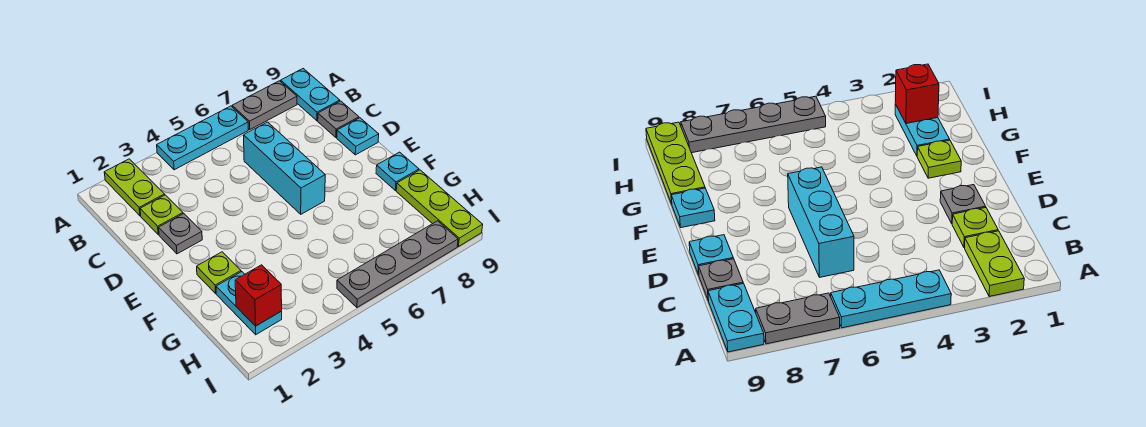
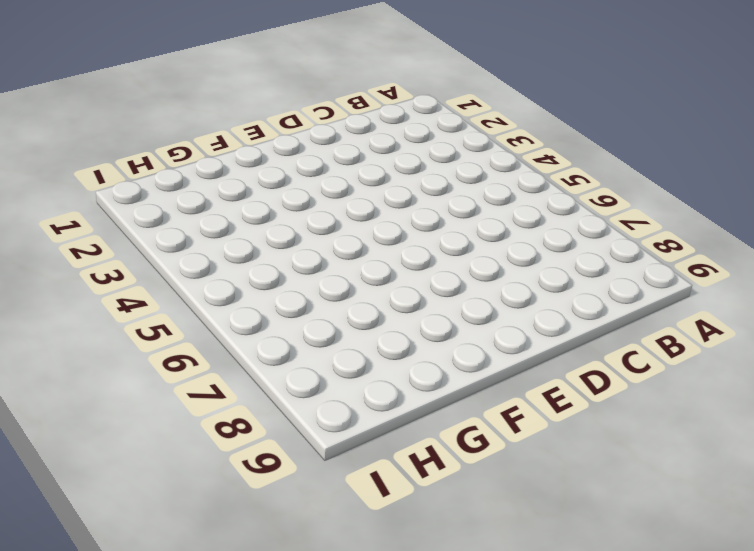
none -> lime 1x2 plate [104,159,165,216]
none -> cyan 1x3 plate [157,106,248,170]
none -> grey 1x2 plate [232,81,297,130]

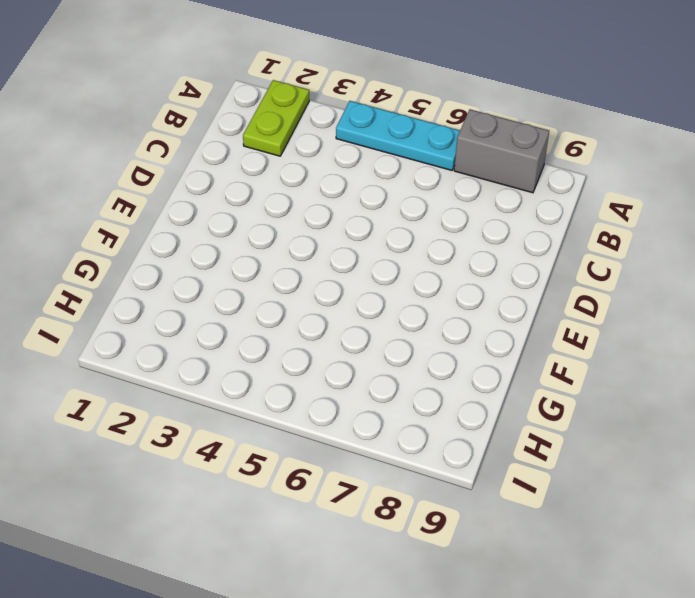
grey 1x2 brick [454,109,549,193] -> grey 1x2 plate [232,81,297,130]
none -> cyan 1x2 plate [281,69,340,121]
none -> lime 1x1 plate [140,195,183,235]
none -> cyan 1x3 brick [244,122,325,214]

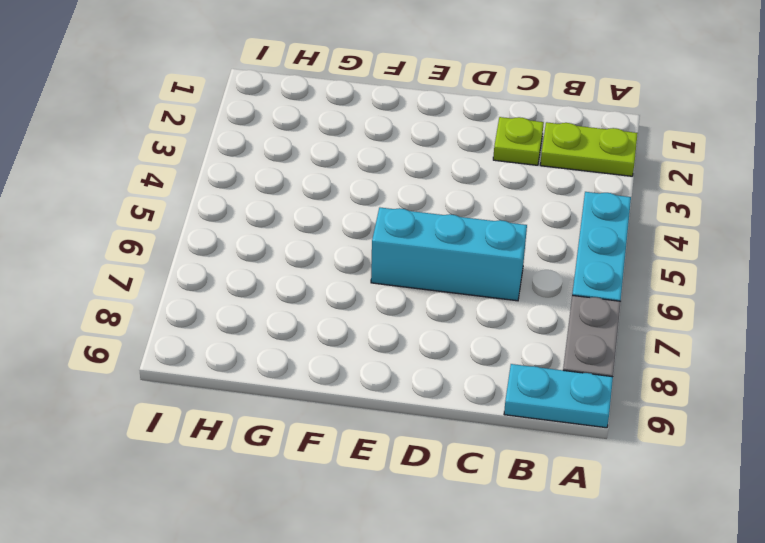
none -> grey 1x1 plate [318,101,359,138]
none -> grey 1x1 plate [159,214,202,254]
none -> cyan 1x1 plate [337,118,379,155]

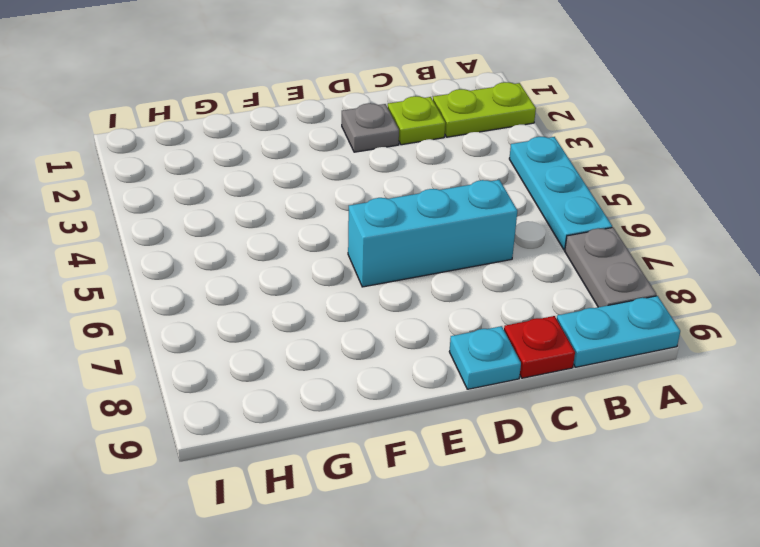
red 1x1 plate [504,316,575,378] -> grey 1x1 plate [318,101,359,138]
none -> lime 1x1 plate [197,252,241,293]
none -> cyan 1x1 plate [376,152,419,190]
none -> cyan 1x2 plate [216,272,282,335]

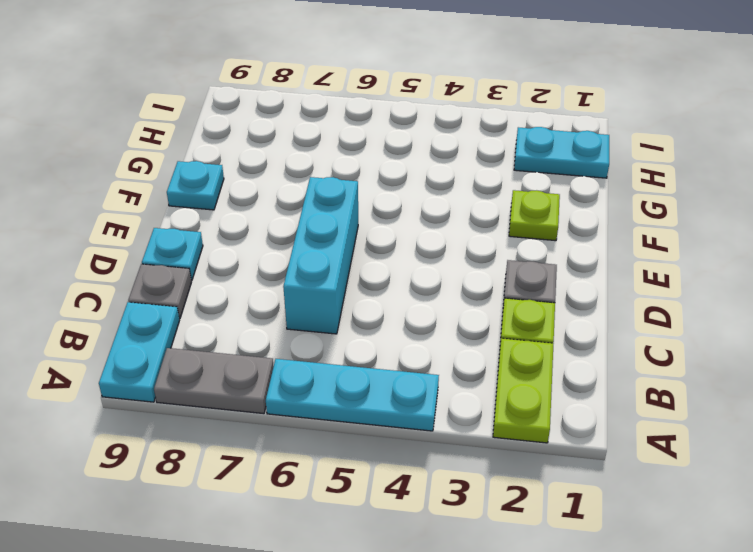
cyan 1x2 plate [514,127,609,178] -> cyan 1x2 plate turned to [216,272,282,335]
none -> lime 1x3 plate [396,170,483,247]
none -> grey 1x4 plate [337,221,458,307]
none -> red 1x1 brick [235,265,282,326]

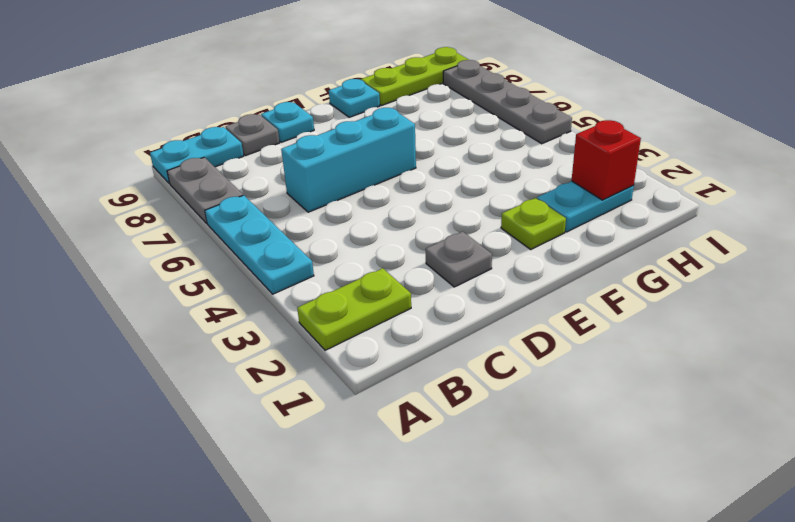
none -> lime 1x1 plate [140,195,183,235]

